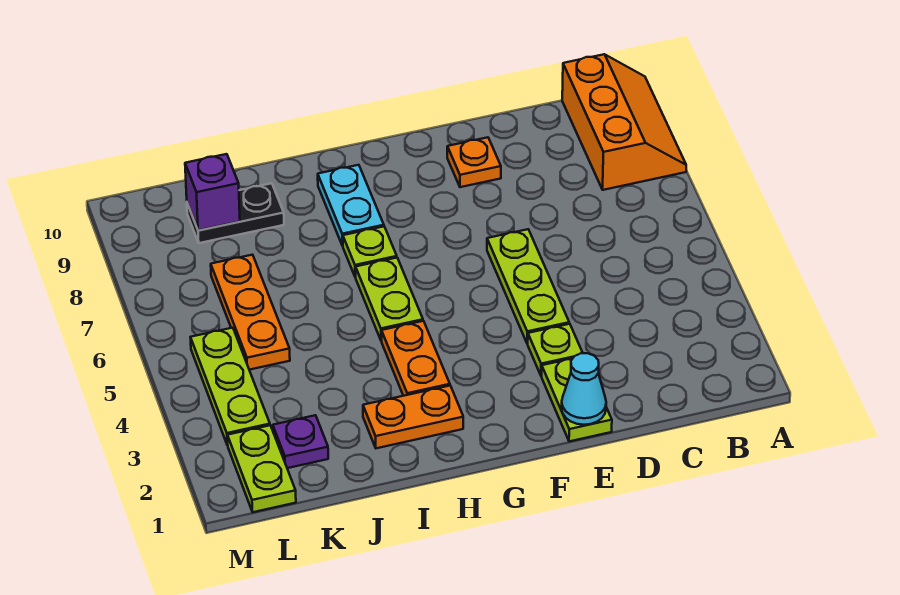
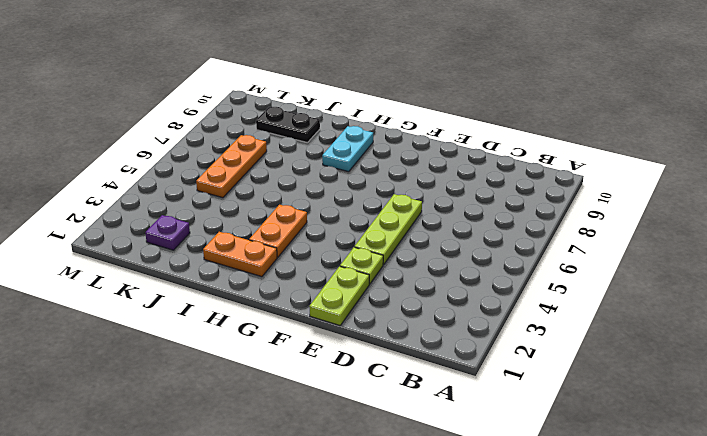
none -> orange 2x3 slope [562,54,686,190]
none -> orange 1x1 plate [447,137,501,187]
none -> lime 1x2 plate [356,258,423,341]

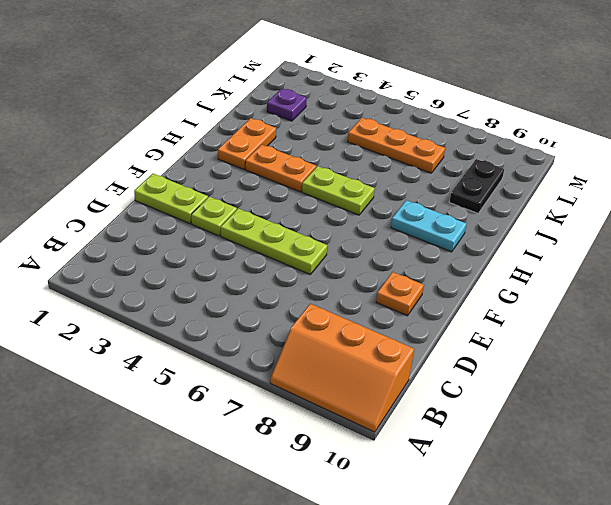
none -> lime 1x1 plate [343,227,397,277]
none -> lime 1x2 plate [227,425,296,512]
none -> lime 1x3 plate [190,328,270,445]

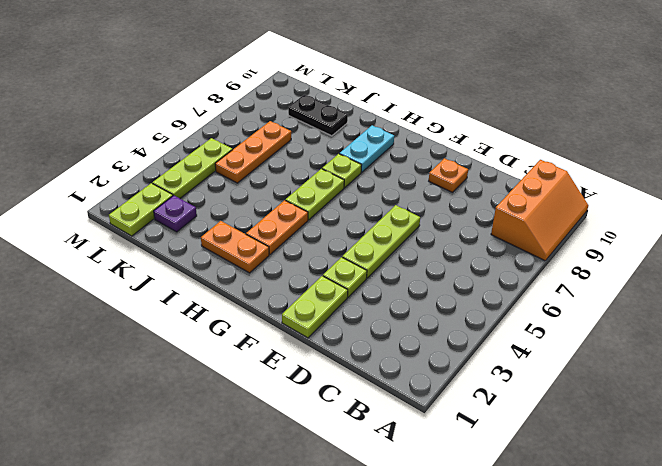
none -> cyan 1x1 cone [562,353,606,425]
none -> purple 1x1 brick [185,154,240,230]

